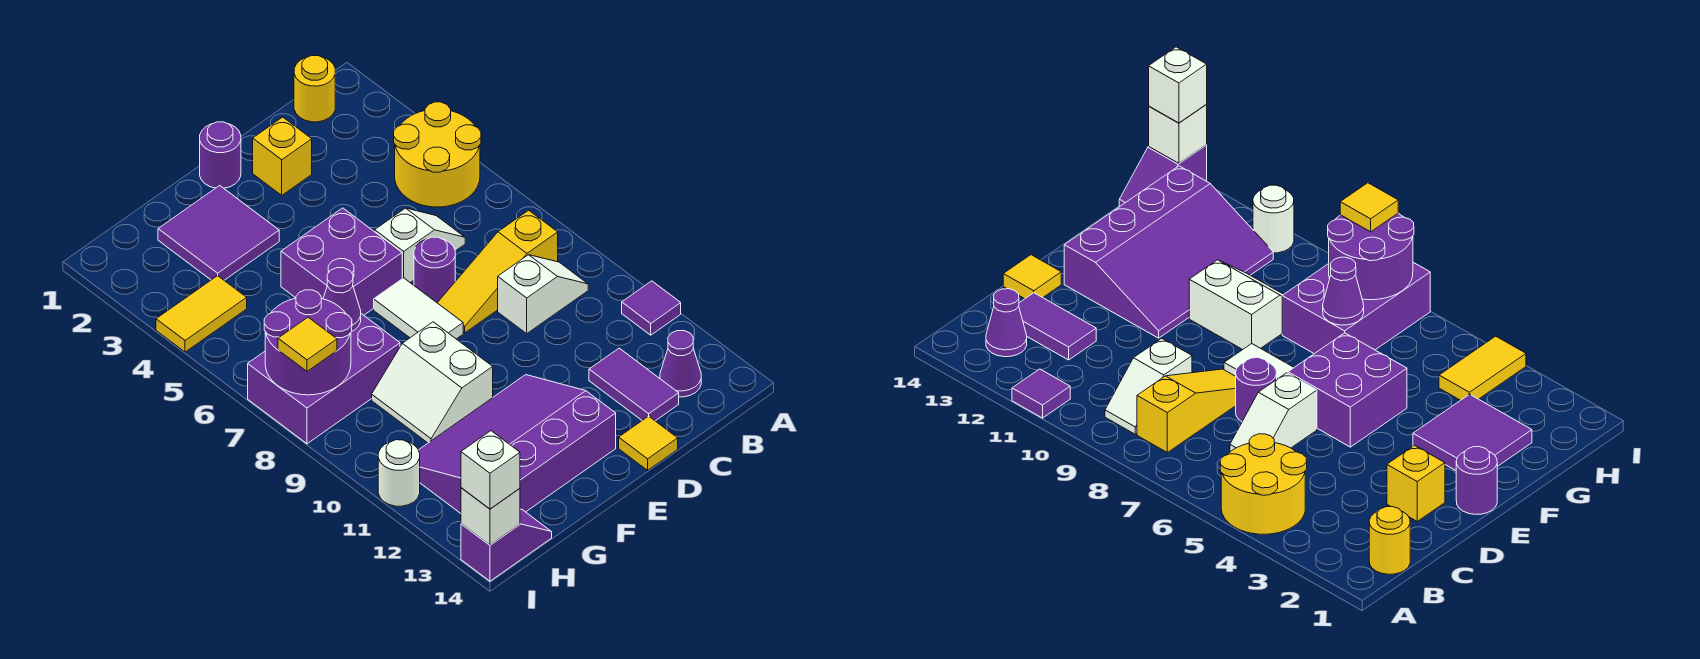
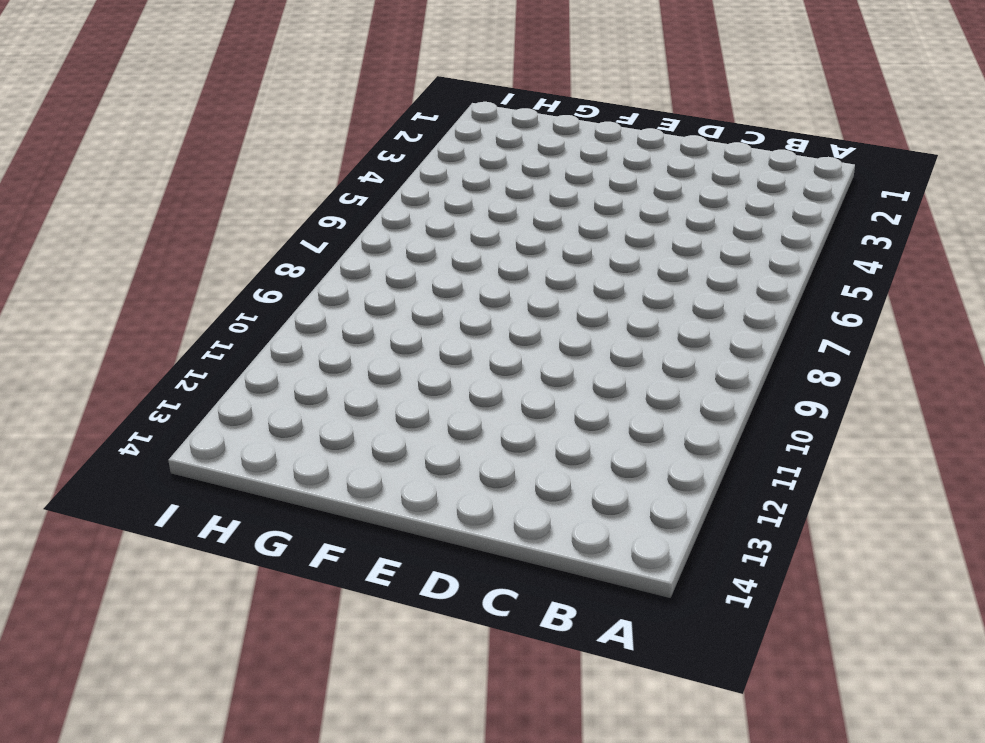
none -> yellow 2x2 round brick [394,102,481,207]
none -> purple 1x1 tile [622,281,681,335]
none -> yellow 1x1 round brick [294,56,335,122]

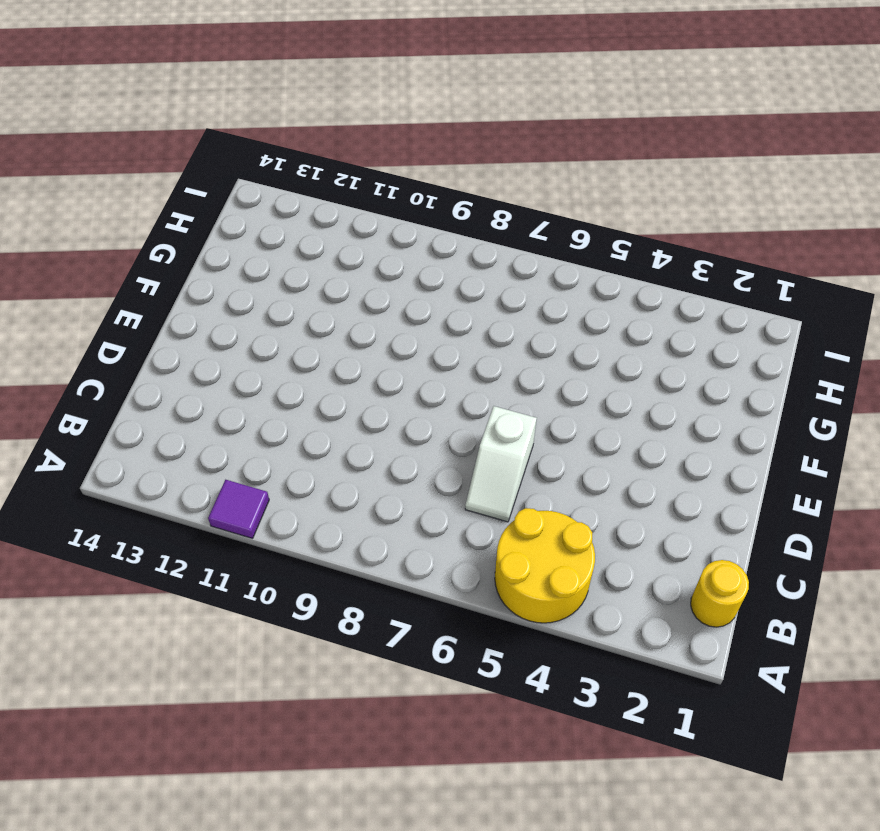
none -> yellow 1x3 slope [438,210,558,333]
none -> white 1x2 slope [498,255,588,333]
none -> purple 1x1 cone [660,331,701,397]

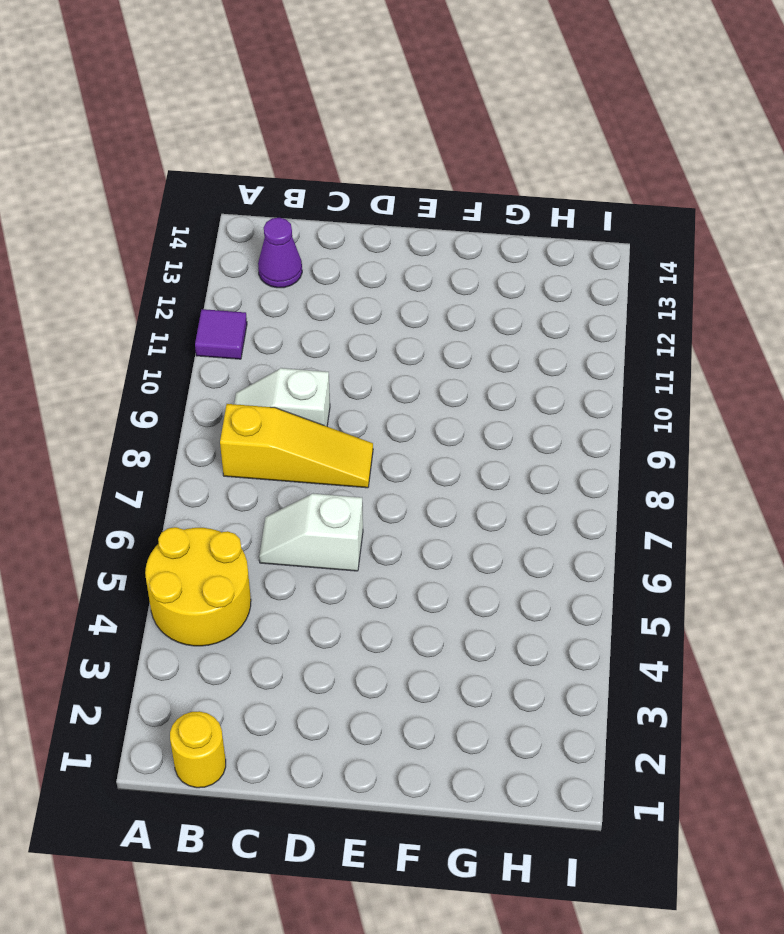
none -> purple 1x2 tile [589,348,679,421]
none -> yellow 1x1 brick [253,117,312,195]
none -> purple 1x1 round brick [414,237,455,303]

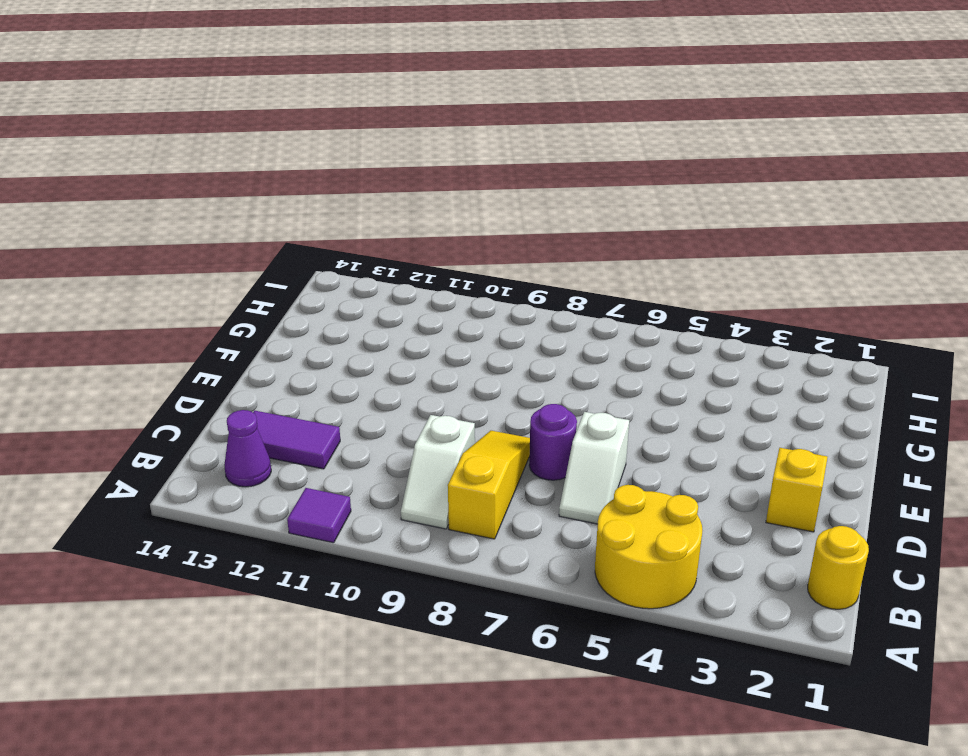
none -> yellow 1x1 tile [619,416,678,470]
none -> purple 1x1 round brick [200,122,241,188]
none -> purple 2x2 brick [281,208,402,315]

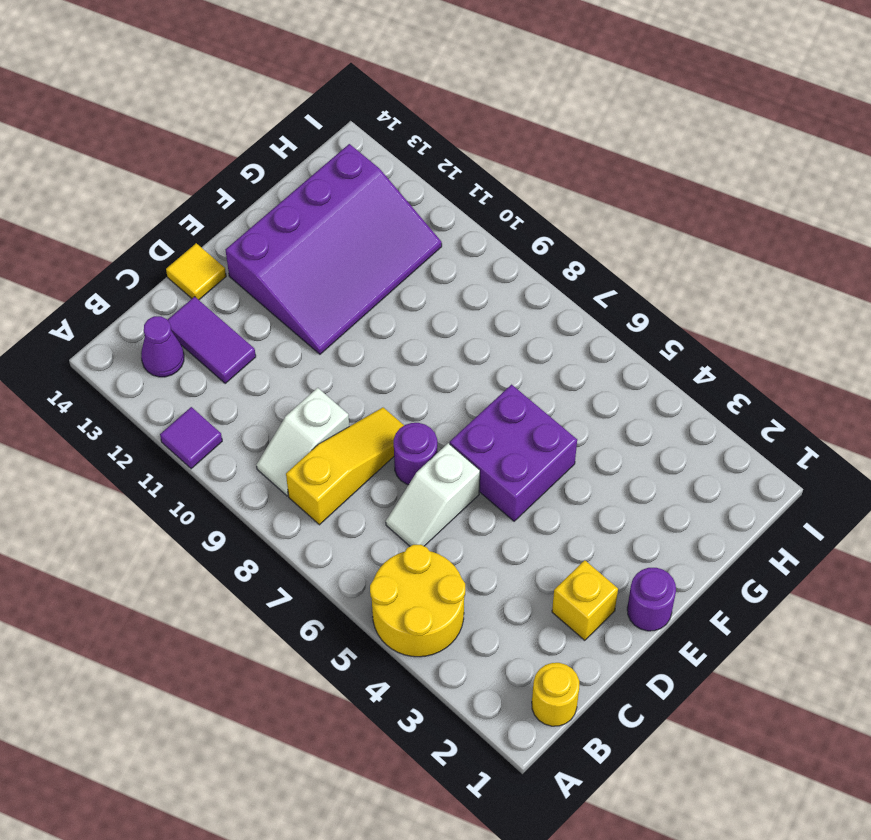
none -> white 1x2 tile [374,278,463,339]
none -> purple 2x2 tile [158,186,279,280]
none -> white 2x2 slope [372,322,493,443]

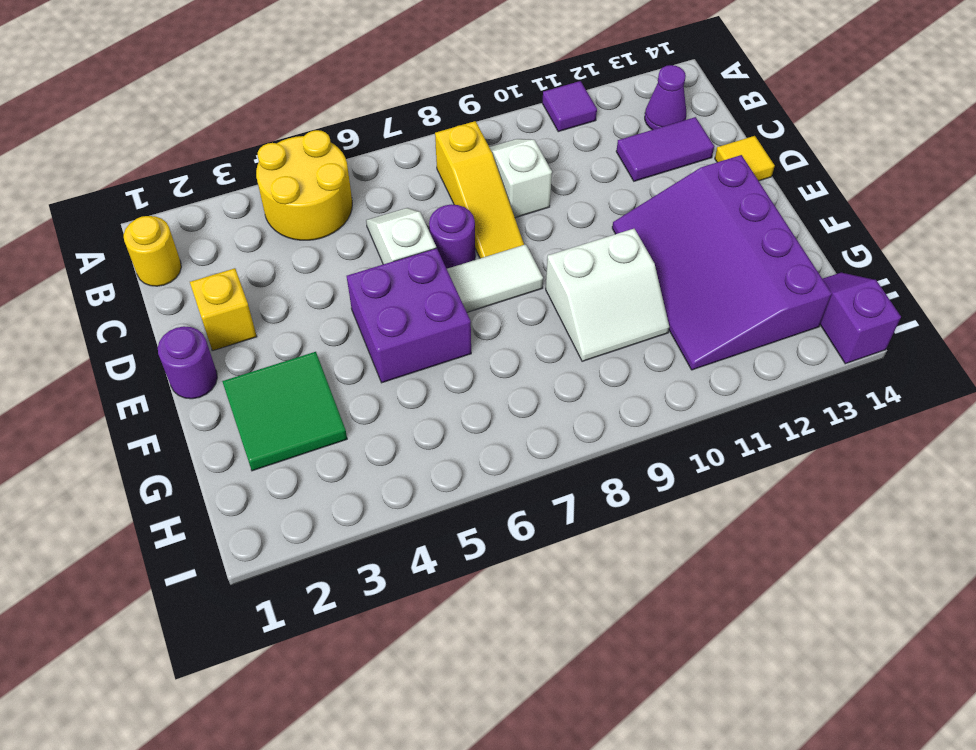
green 2x2 tile [222,352,347,471] -> purple 2x2 tile [158,186,279,280]
none -> purple 2x3 brick [248,314,400,444]
none -> yellow 1x2 tile [156,276,247,352]
none -> white 1x1 round brick [378,440,420,506]

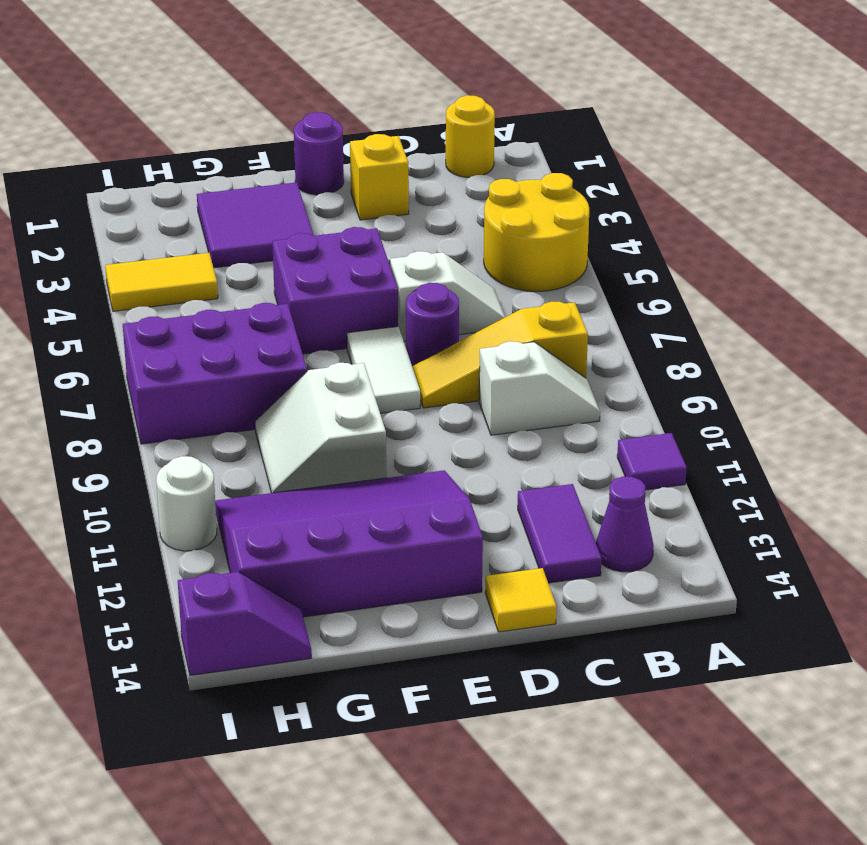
none -> purple 1x1 cone [323,268,361,331]
none -> purple 2x2 round brick [264,290,352,395]
none -> white 1x1 brick [461,488,520,545]

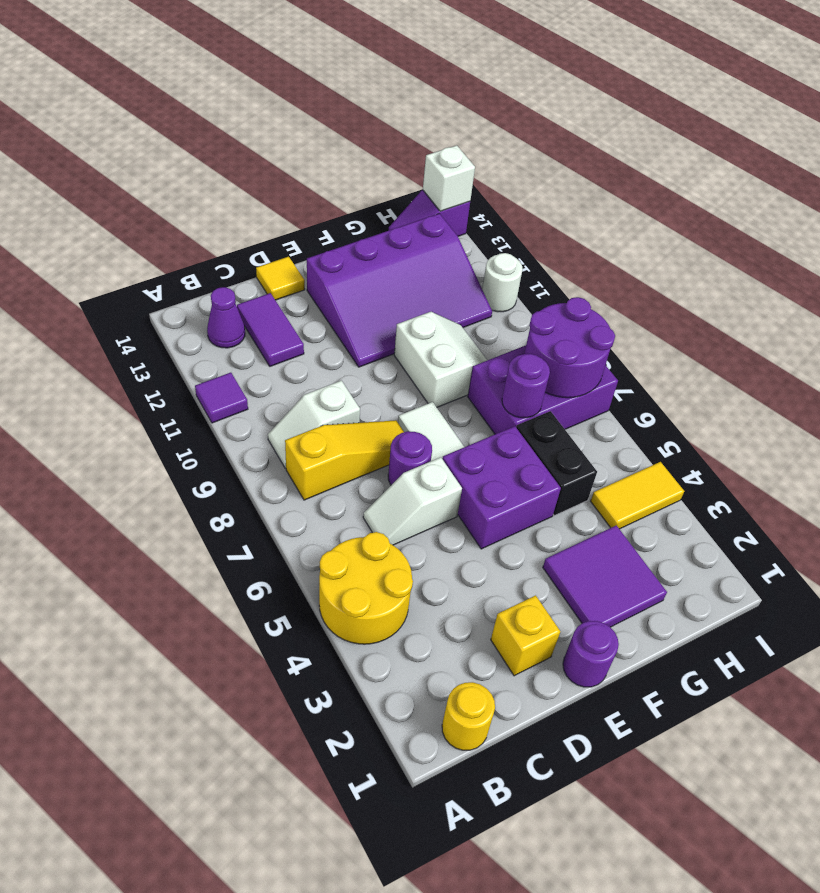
black 1x2 brick [516,411,597,515] -> none
purple 1x1 round brick [502,354,550,418] -> purple 1x1 cone [323,268,361,331]
none -> yellow 1x1 tile [278,317,337,371]
none -> white 1x1 brick [461,431,520,509]

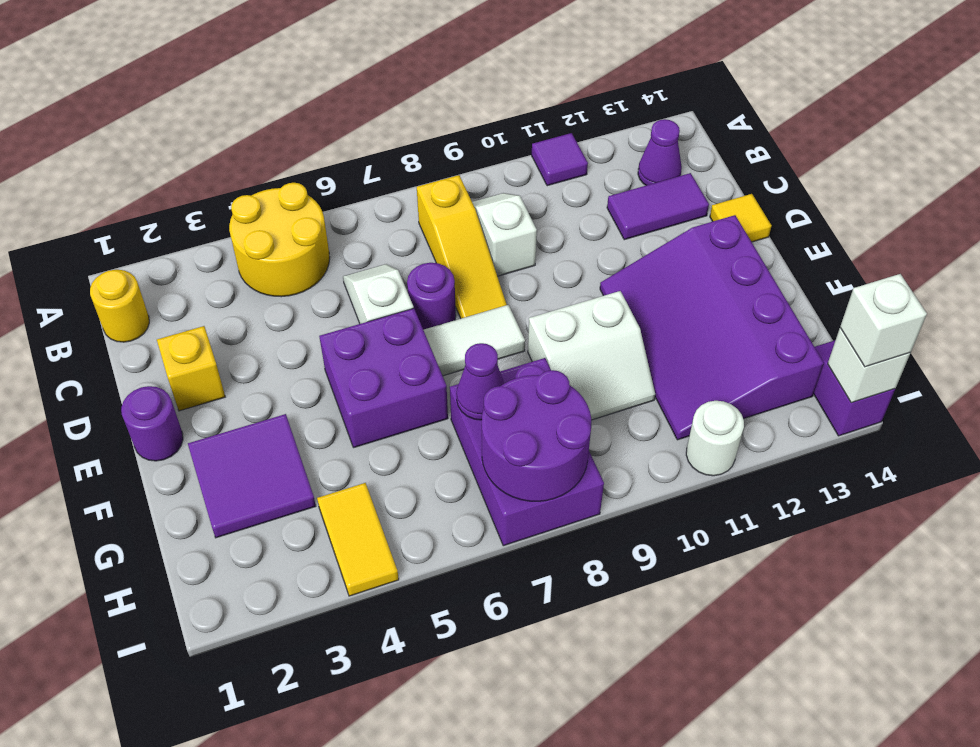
none -> yellow 1x1 tile [278,317,337,371]

